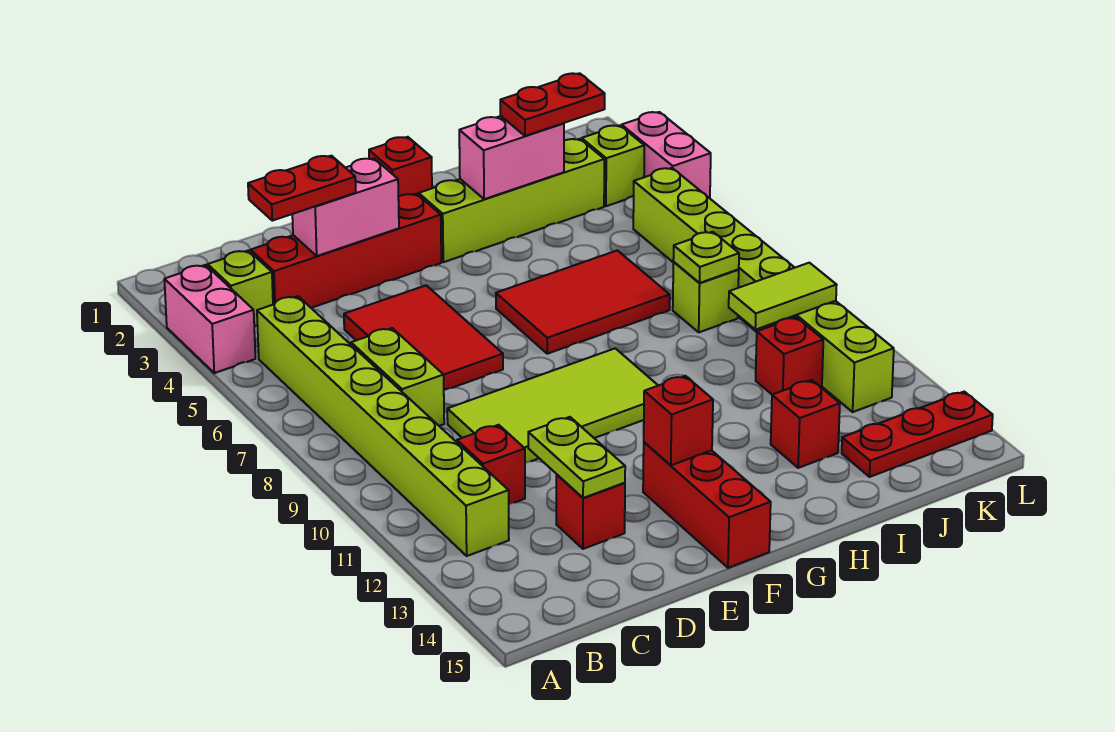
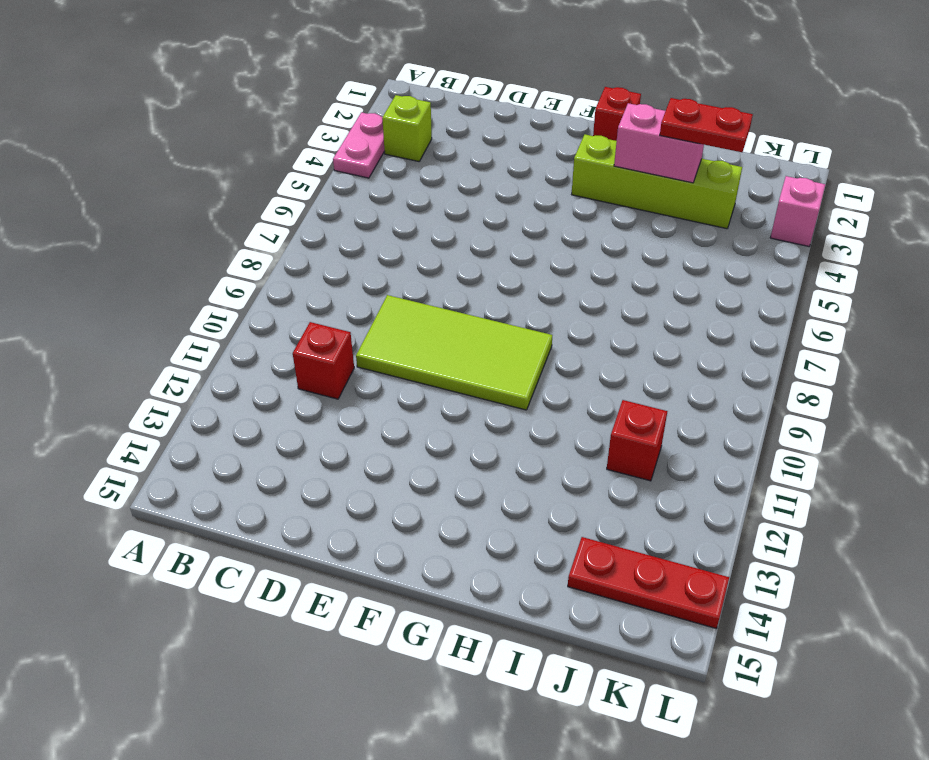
pink 1x2 plate [333,112,385,178] -> pink 1x2 brick [164,265,255,373]
pink 1x1 brick [770,176,825,246] -> pink 1x2 brick [622,112,711,198]
none -> lime 1x8 brick [257,296,509,556]
none -> red 1x4 brick [251,194,441,308]
none -> lime 1x2 brick [351,328,444,426]

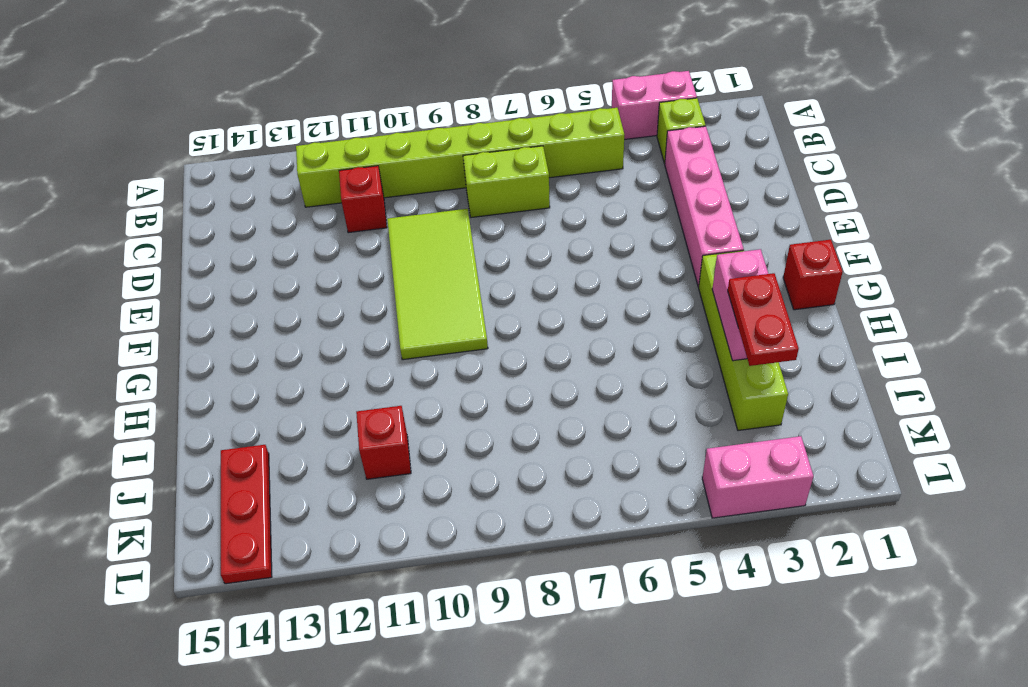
pink 1x4 brick [665,126,744,287] -> red 1x4 brick [251,194,441,308]
none -> red 2x3 tile [344,285,503,390]
none -> red 1x1 brick [556,474,625,549]
none -> red 1x3 brick [643,442,771,568]

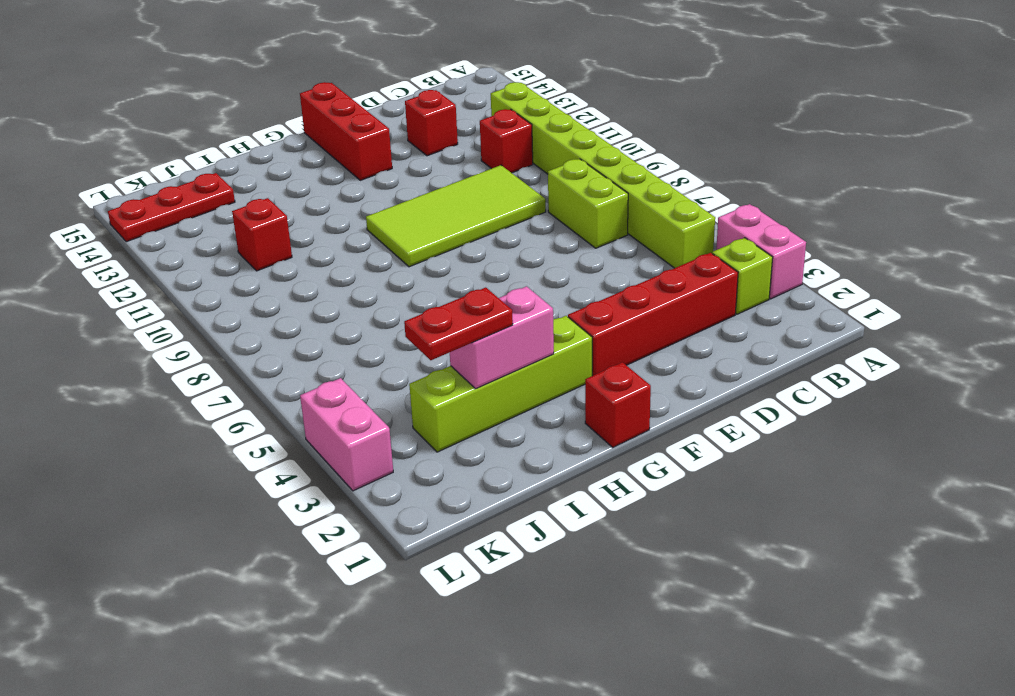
none -> red 2x3 tile [344,285,503,390]
none -> red 2x3 tile [496,250,670,354]
none -> red 1x1 brick [771,380,840,468]

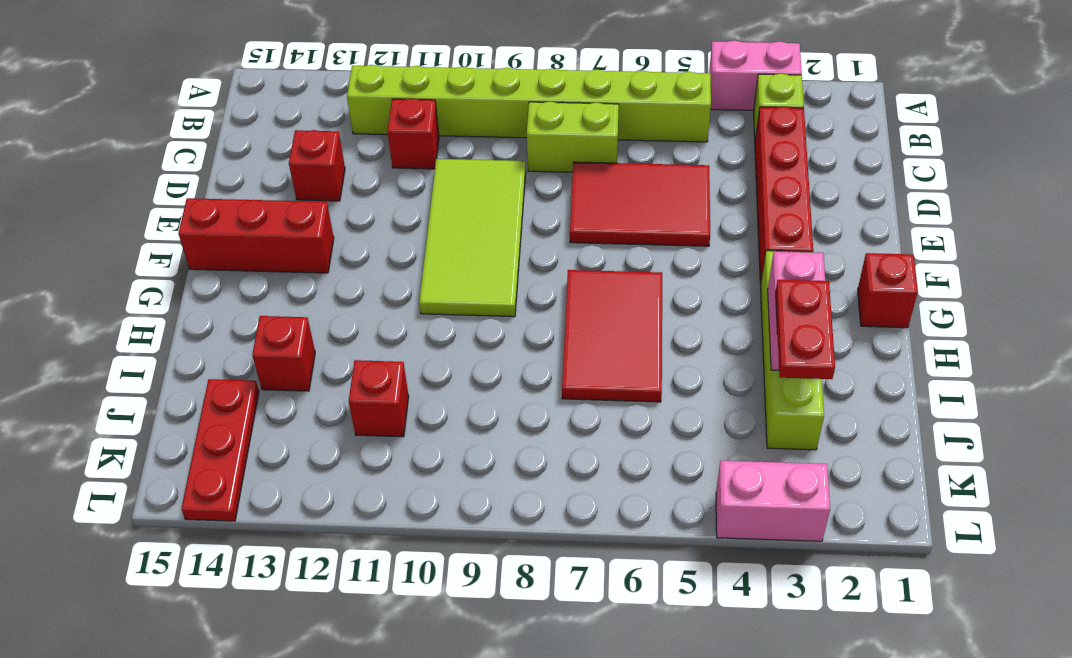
none -> lime 1x1 brick [673,262,739,332]
none -> lime 1x1 brick [582,125,644,206]
none -> lime 1x8 brick [633,168,894,412]

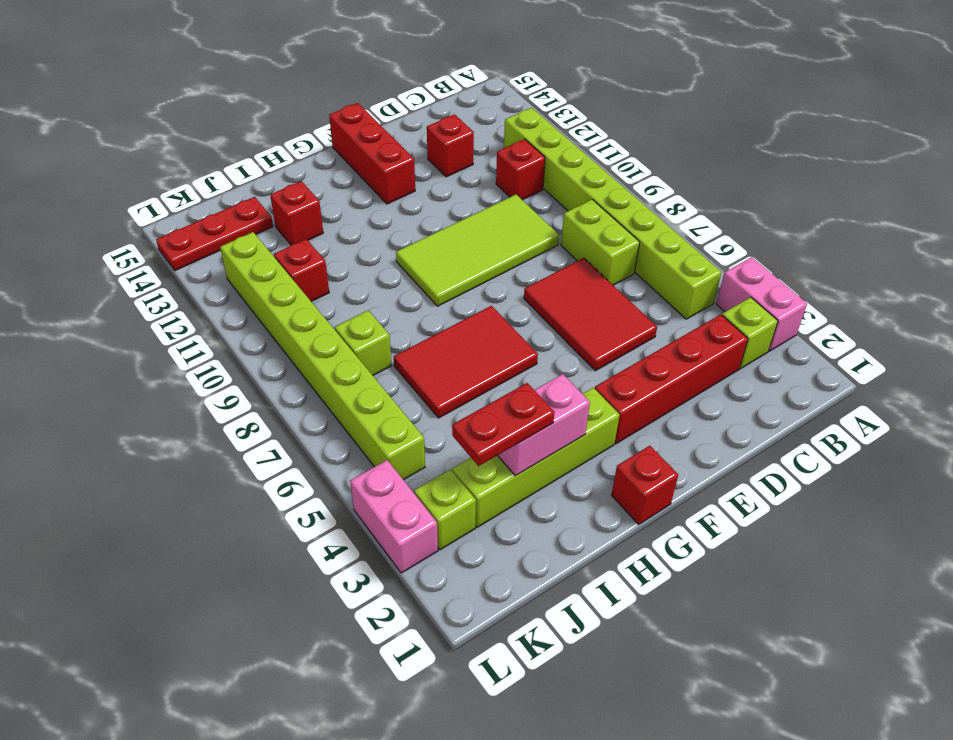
none -> pink 1x2 brick [292,158,399,256]
none -> lime 1x2 plate [528,417,625,498]
none -> red 1x1 brick [644,376,713,465]

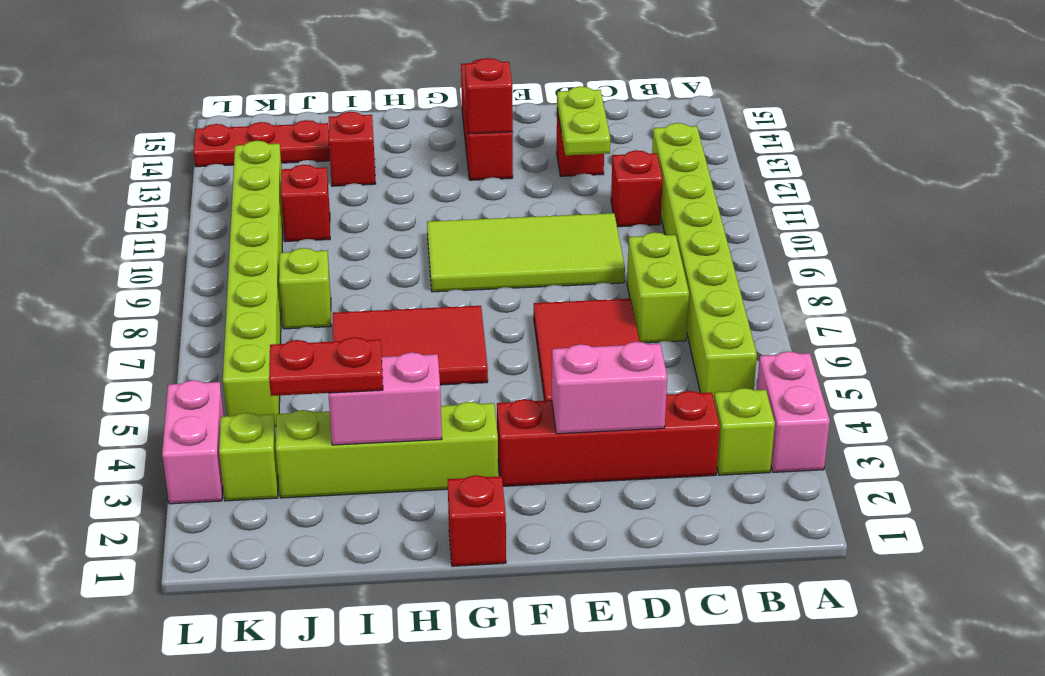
none -> lime 1x1 plate [673,232,739,283]
none -> lime 1x2 tile [729,263,837,330]
none -> red 1x2 plate [248,156,356,221]

